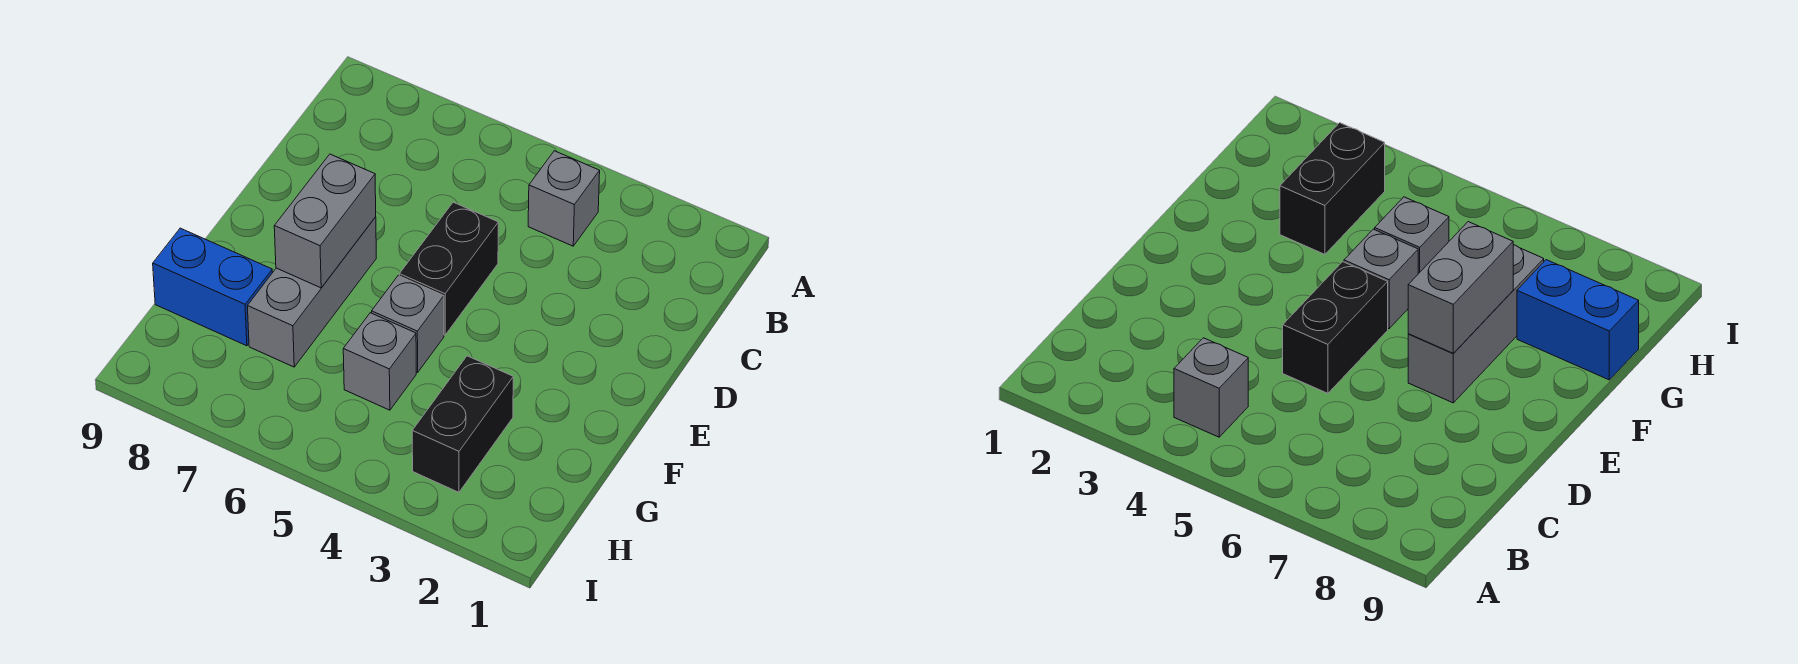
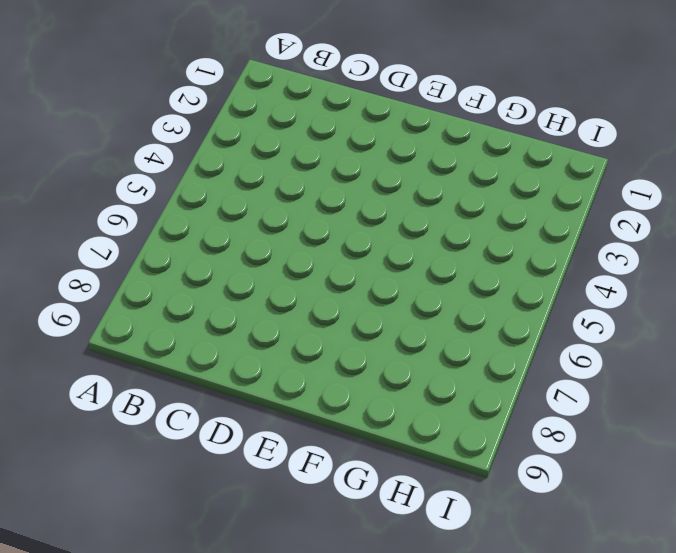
none -> grey 1x1 brick [528,151,600,246]
none -> black 1x2 brick [399,202,498,335]

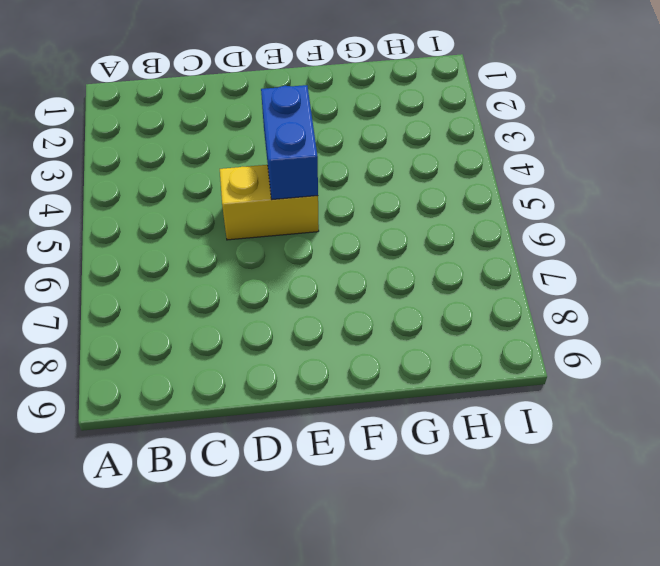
yellow 1x2 brick [220,165,319,240] -> black 1x2 brick [399,202,498,335]
blue 1x2 brick [261,85,318,199] -> blue 1x2 brick moved to [153,228,272,346]
none -> grey 1x1 brick [528,151,600,246]
none -> grey 1x3 brick [247,217,376,367]

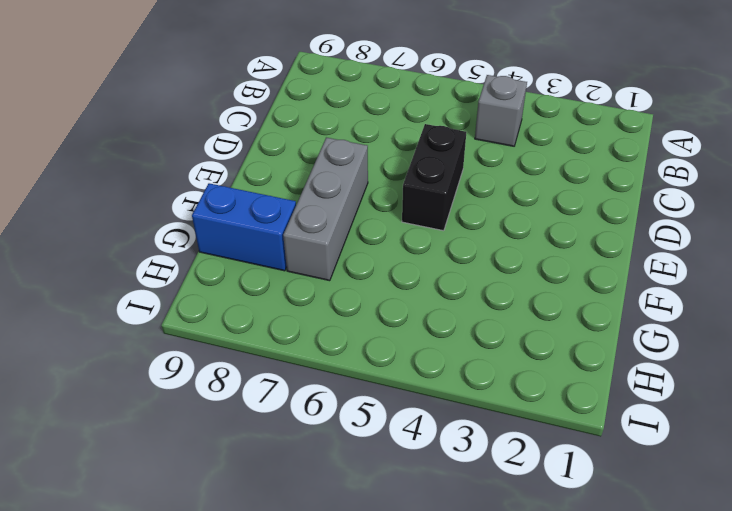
none -> grey 1x1 brick [372,276,444,372]
none -> black 1x2 brick [412,356,513,492]

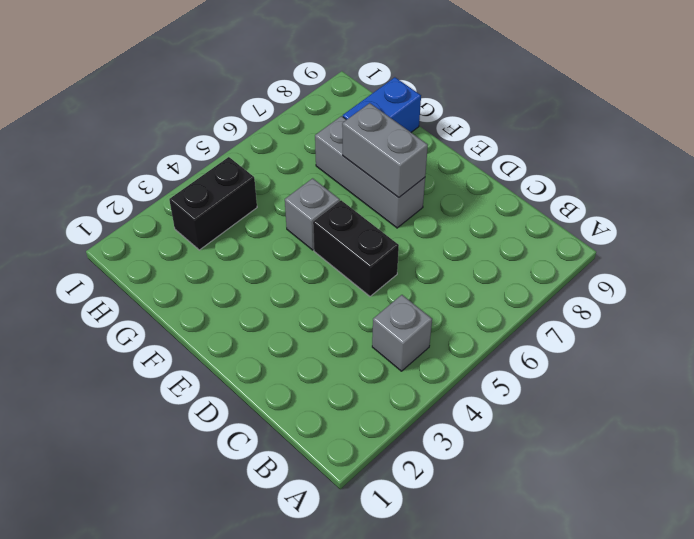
black 1x2 brick [169,157,257,250] -> black 1x2 brick turned to [412,356,513,492]
none -> grey 1x1 brick [343,313,416,410]

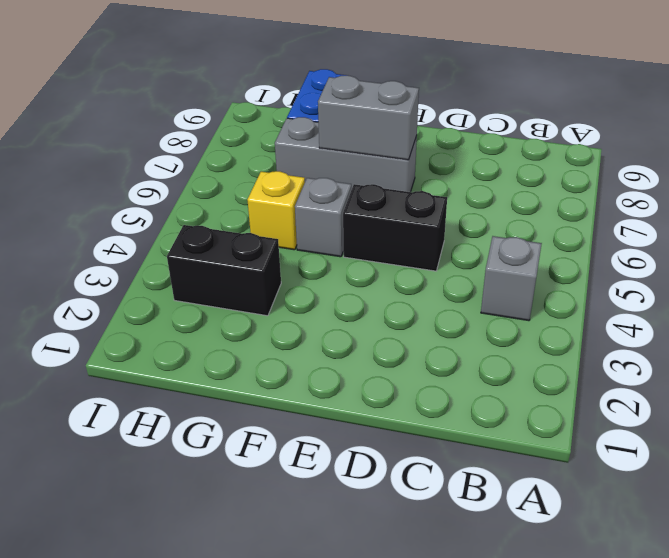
yellow 1x1 brick [247,171,305,250] -> grey 1x1 brick [343,313,416,410]

